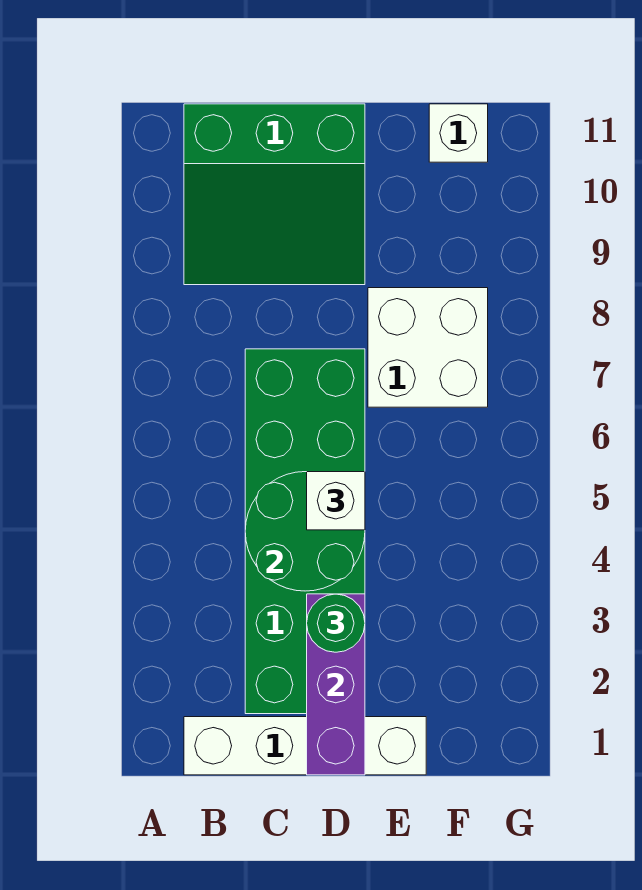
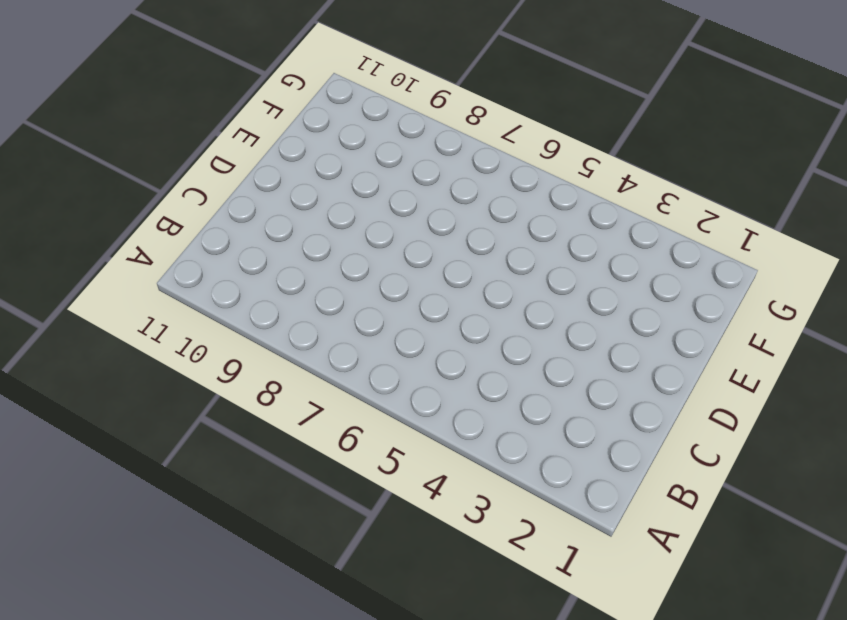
none -> white 1x4 brick [184,717,426,775]
none -> green 3x3 slope [184,104,365,285]

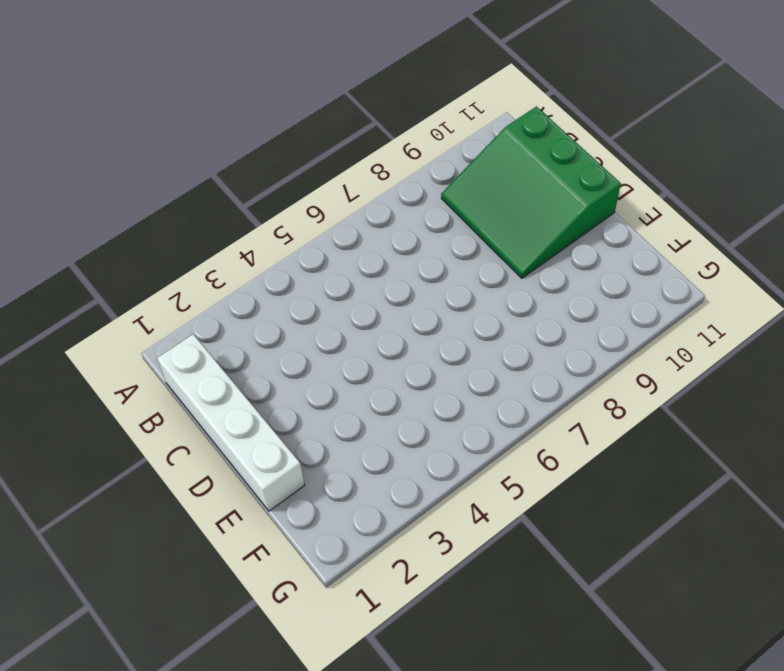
none -> green 2x6 brick [245,349,365,714]
none -> white 2x2 brick [368,288,488,407]

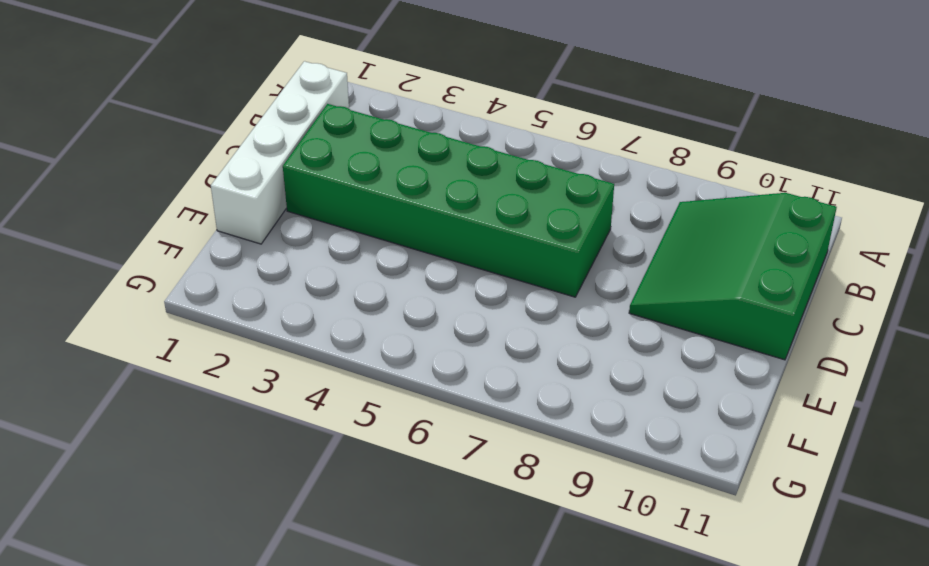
none -> white 2x2 brick [368,288,488,407]
none -> white 1x1 brick [429,104,488,162]

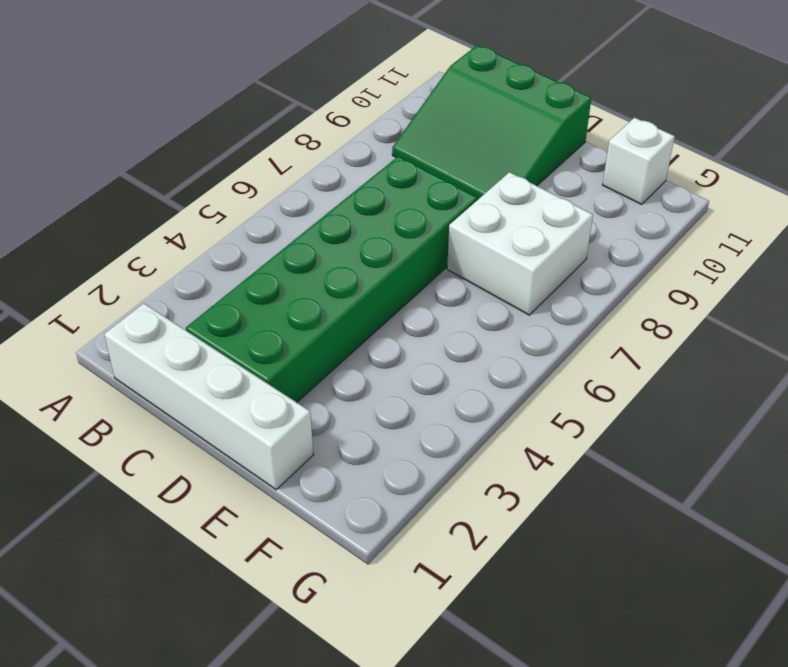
none -> green 2x2 round brick [245,472,365,591]
none -> purple 1x3 brick [307,594,365,775]

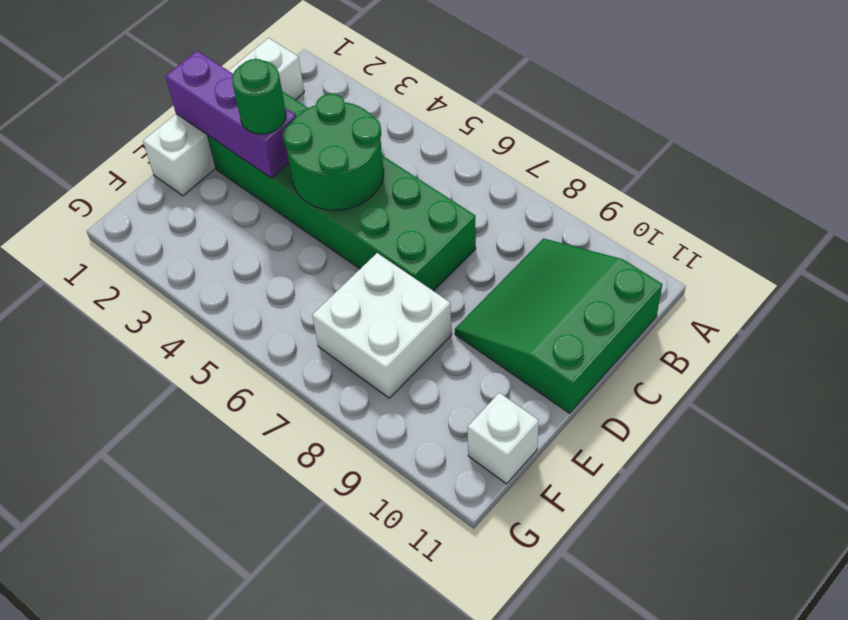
none -> white 1x1 brick [307,472,365,530]

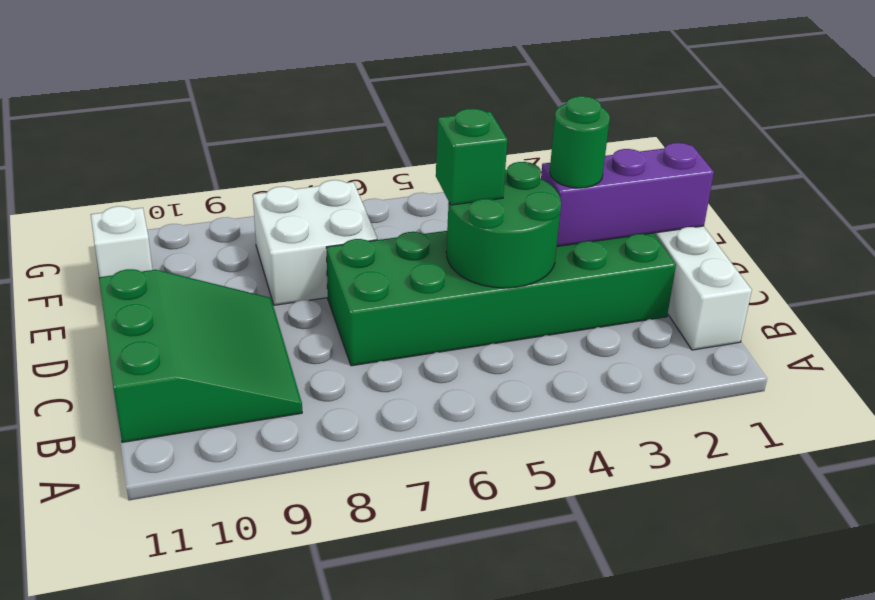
green 1x1 brick [436,109,507,205] -> white 1x1 brick [307,472,365,530]

